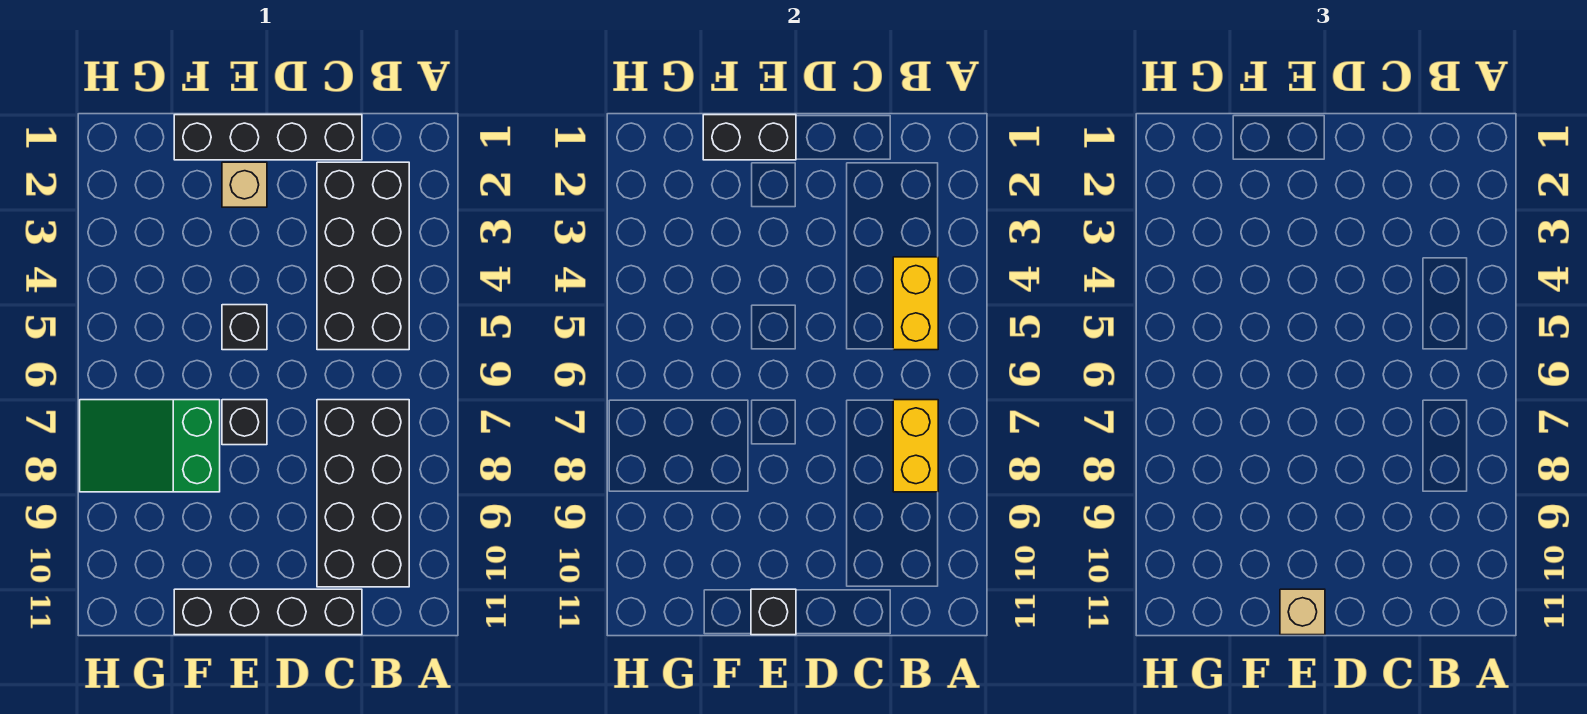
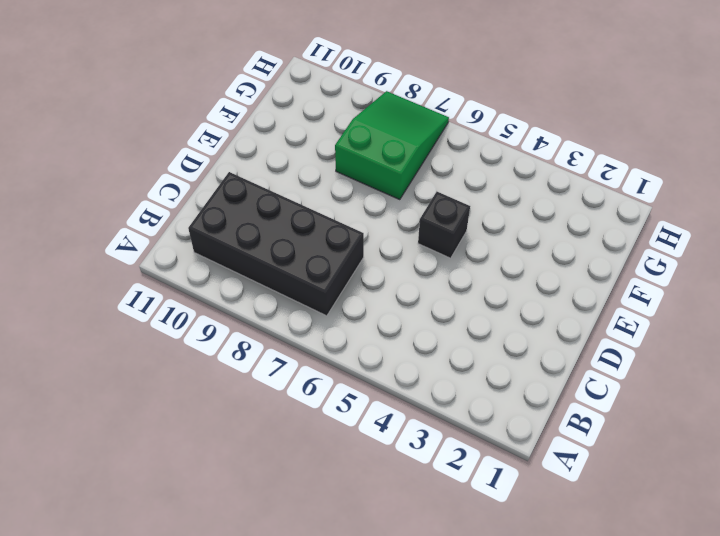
none -> black 2x4 brick [317,162,409,350]
none -> black 1x4 brick [174,115,362,160]
none -> black 1x4 brick [174,589,362,635]

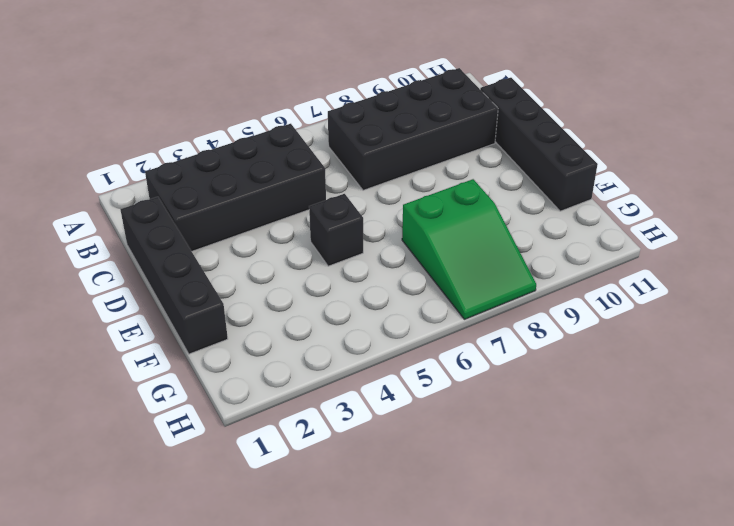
none -> tan 1x1 brick [222,162,267,207]
none -> black 1x1 brick [222,400,267,445]
none -> yellow 1x2 brick [893,257,938,350]

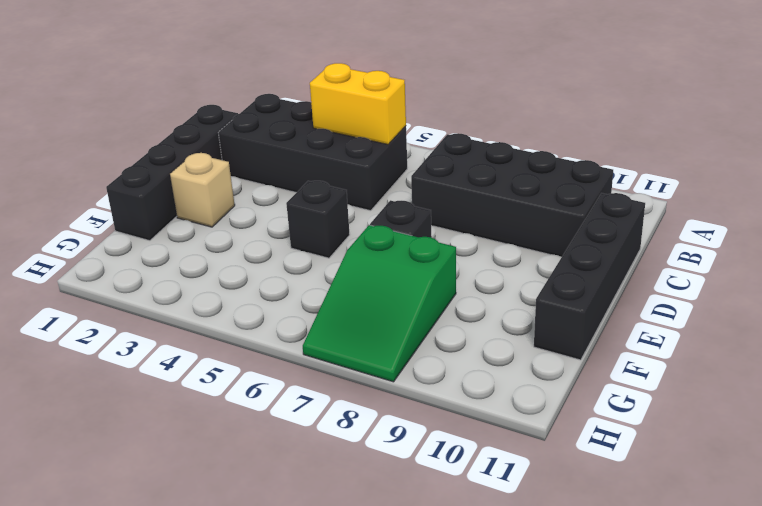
none -> yellow 1x2 brick [893,400,938,492]
none -> black 1x2 brick [703,115,796,160]
none -> black 1x1 brick [751,589,796,635]

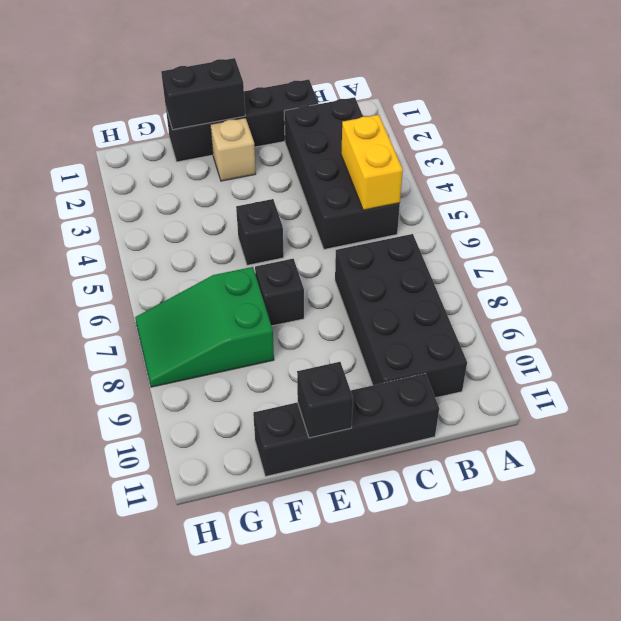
none -> yellow 1x2 brick [893,400,938,492]
none -> tan 1x1 brick [1280,589,1325,635]

